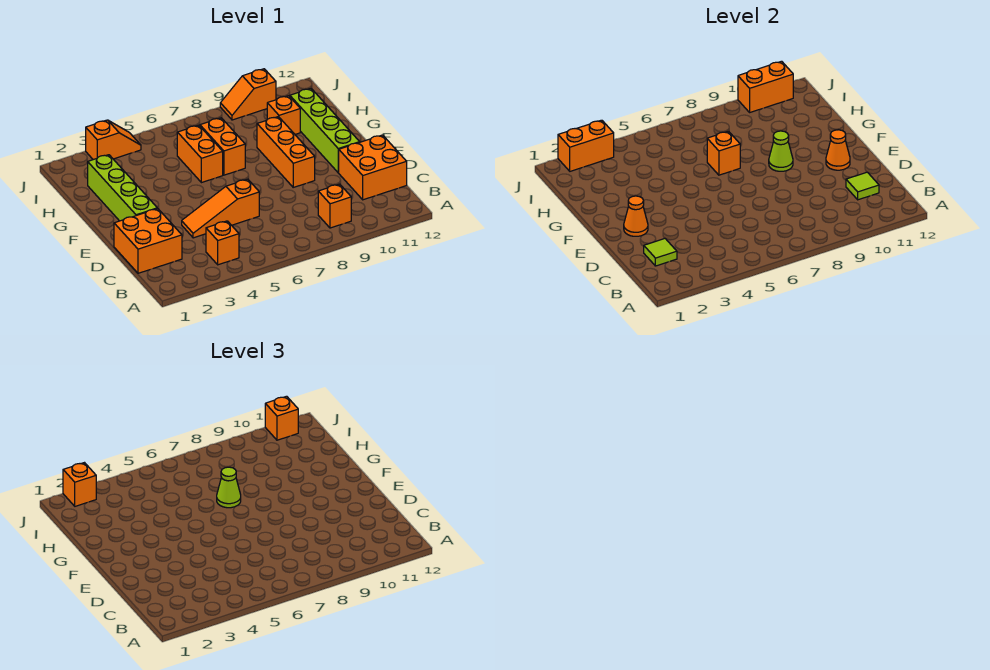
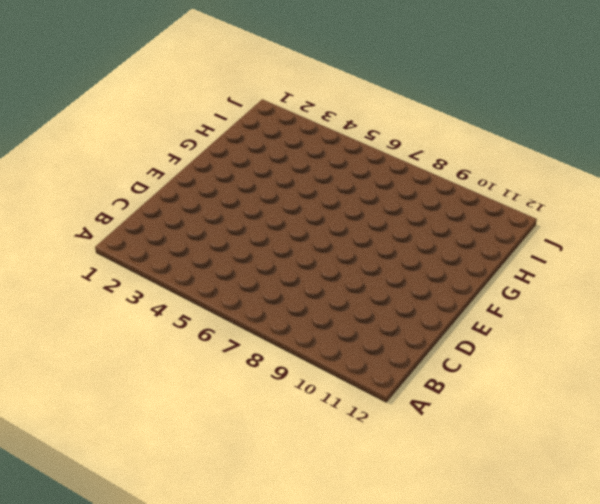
none -> orange 1x1 brick [206,221,239,265]
none -> orange 1x1 brick [318,184,351,228]
none -> orange 2x2 brick [114,209,182,273]

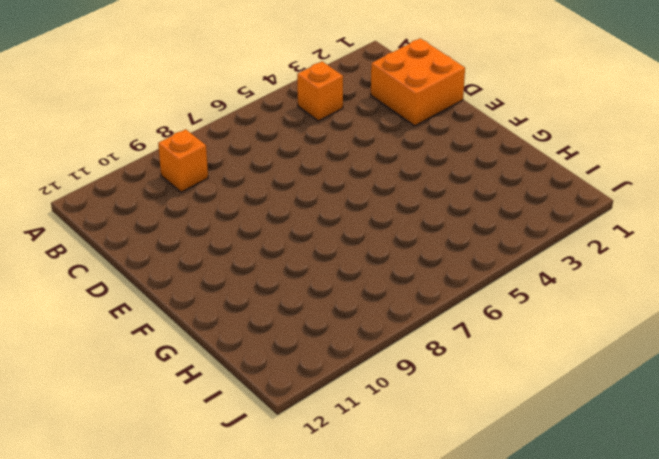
none -> orange 2x2 brick [339,135,407,200]
none -> orange 1x3 slope [182,179,259,238]
none -> lime 1x4 brick [88,155,157,221]

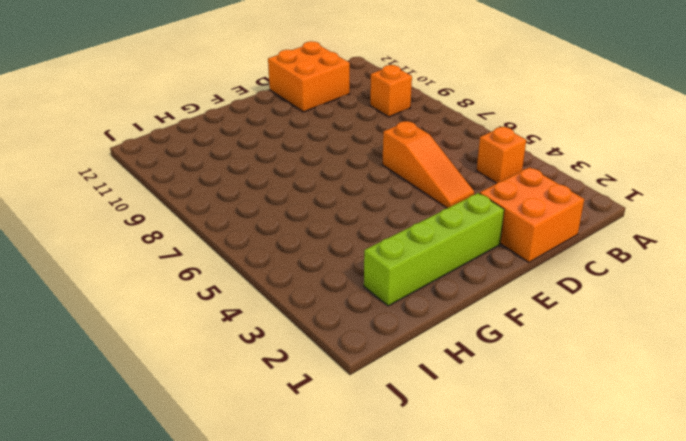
none -> orange 1x3 brick [257,117,315,187]
none -> lime 1x4 brick [290,89,360,173]
none -> orange 1x2 brick [177,125,223,183]

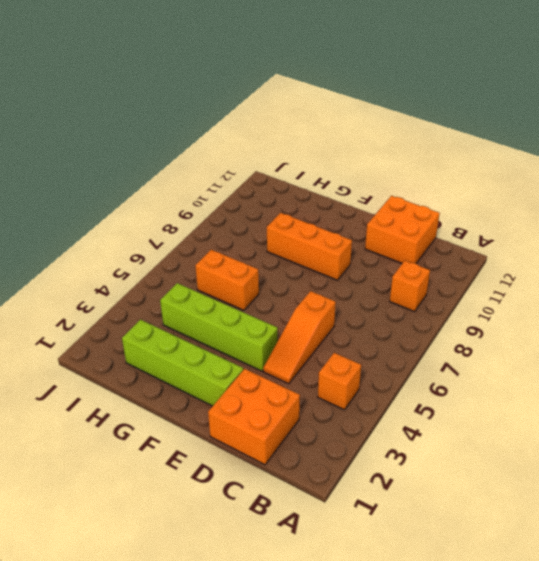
lime 1x4 brick [160,283,278,371] -> lime 1x4 brick moved to [290,89,360,173]
none -> orange 1x2 brick [200,118,245,175]
none -> orange 1x1 brick [267,96,300,134]
none -> orange 1x2 slope [86,120,141,160]

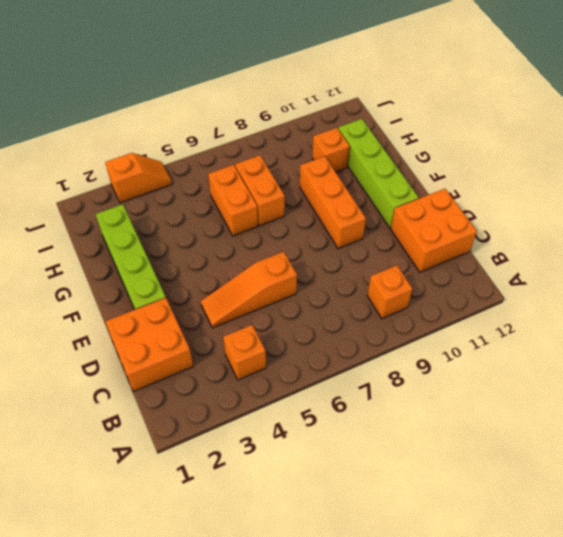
none -> orange 1x2 slope [220,69,276,120]
none -> lime 1x1 tile [644,239,677,266]
none -> lime 1x1 tile [846,172,879,200]

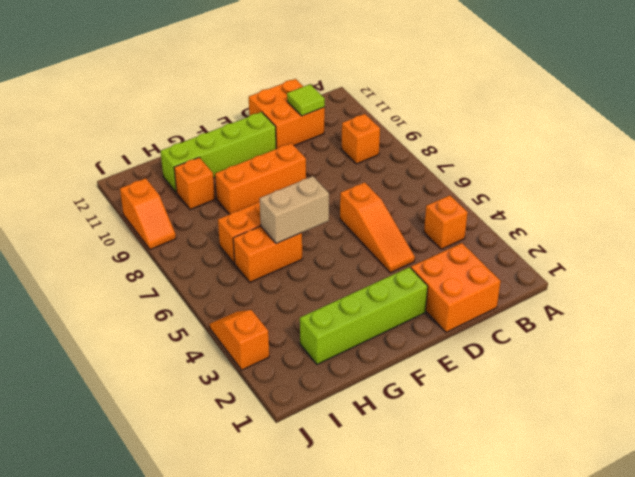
tan 1x2 brick [260,176,329,244] -> none
none -> lime 1x1 tile [644,239,677,266]
none -> orange 1x1 cone [624,196,648,236]
none -> orange 1x1 cone [826,130,850,170]

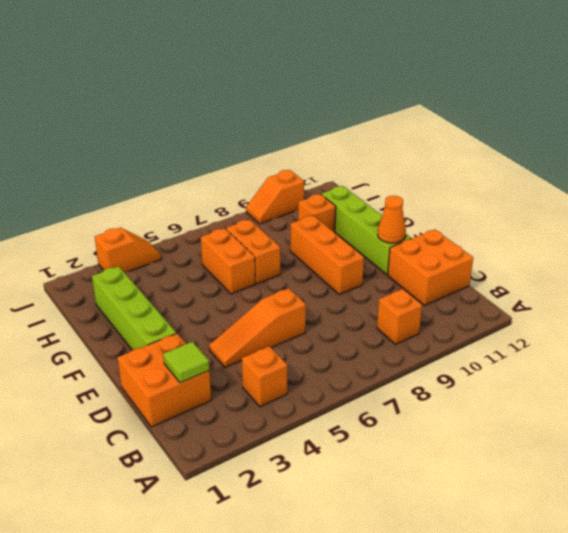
none -> lime 1x1 tile [846,172,879,200]
none -> orange 1x1 cone [624,196,648,236]
none -> lime 1x1 cone [769,131,793,171]

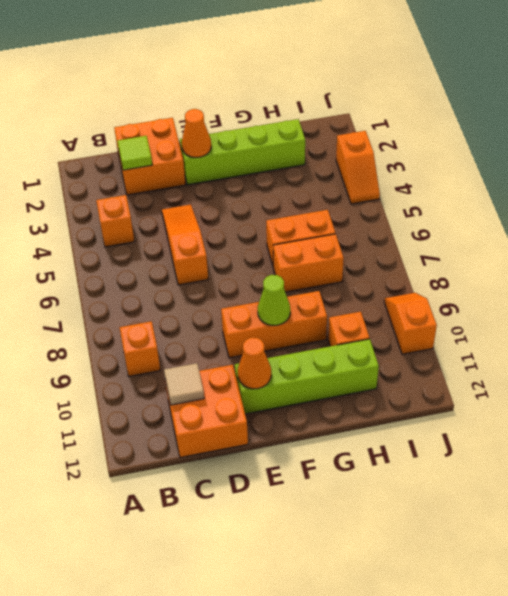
tan 1x1 tile [164,363,204,405] -> lime 1x1 tile [846,172,879,200]
none -> orange 1x1 brick [707,131,740,175]
none -> orange 1x2 brick [558,120,614,171]
none -> orange 1x2 brick [738,61,793,112]

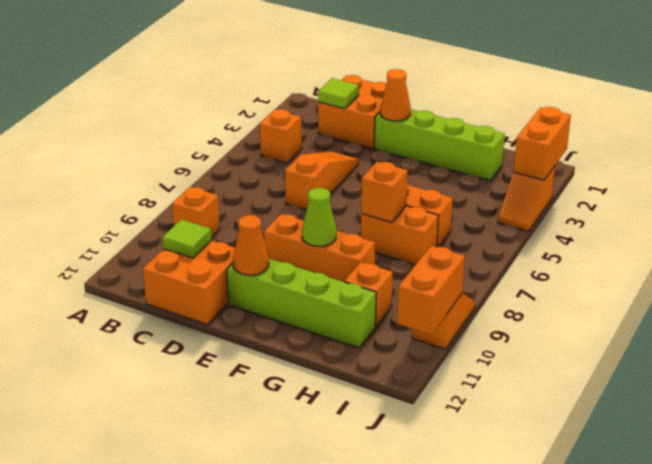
none -> lime 1x1 cone [217,467,241,508]
none -> orange 1x1 brick [63,463,96,506]
none -> orange 1x1 brick [265,396,298,440]

